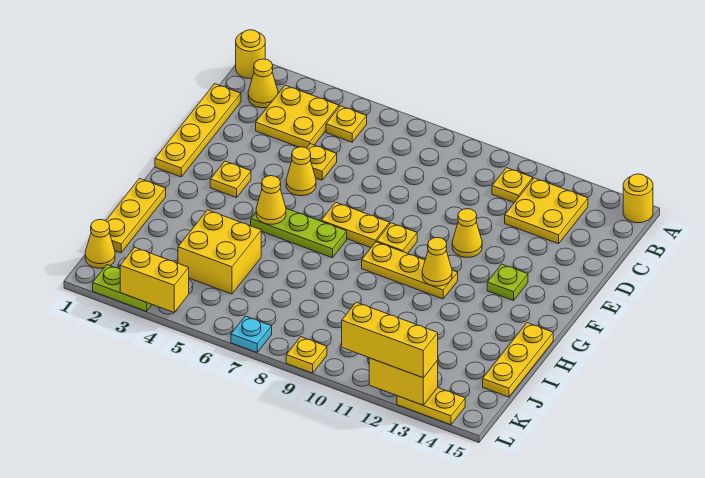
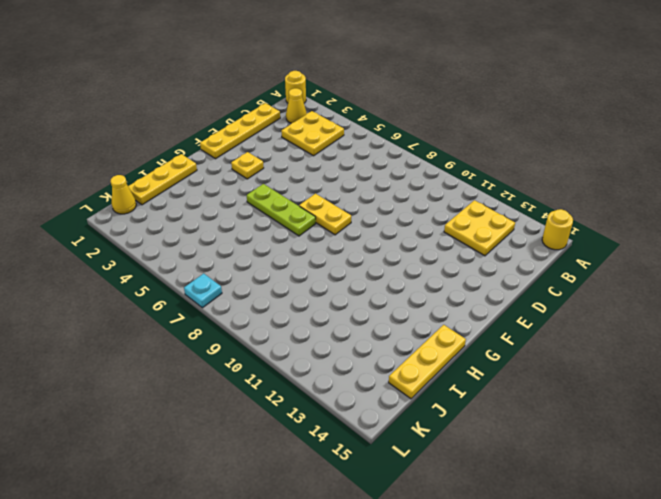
none -> yellow 1x1 plate [326,106,367,142]
none -> yellow 1x1 plate [492,168,533,203]
none -> yellow 1x1 plate [307,144,337,180]
none -> yellow 1x1 cone [286,147,316,196]

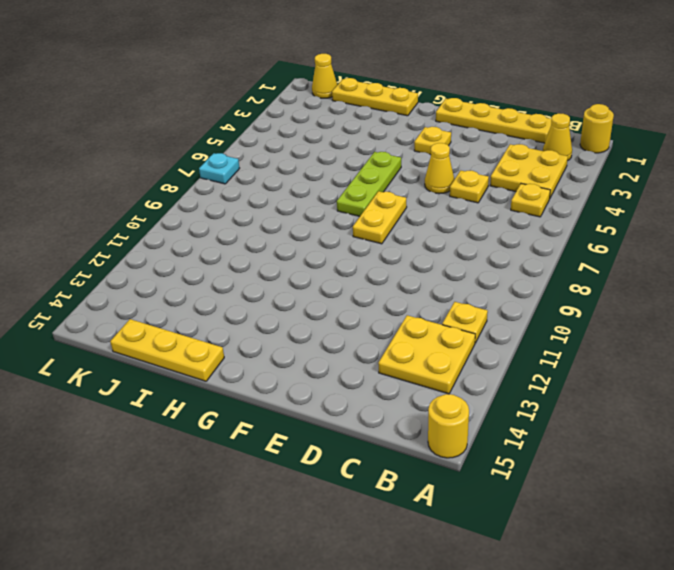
none -> yellow 1x1 cone [452,209,482,257]
none -> yellow 1x1 plate [377,223,417,254]
none -> lime 1x1 plate [487,264,528,301]
none -> yellow 1x3 plate [362,242,458,299]

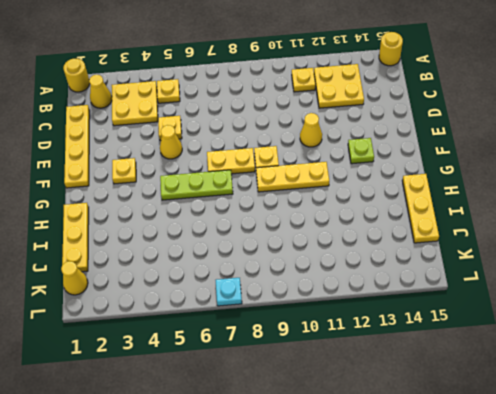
none -> yellow 2x2 brick [178,210,261,294]
none -> lime 1x2 plate [93,265,152,311]
none -> yellow 1x1 plate [286,337,327,373]
none -> yellow 1x2 plate [397,388,465,425]

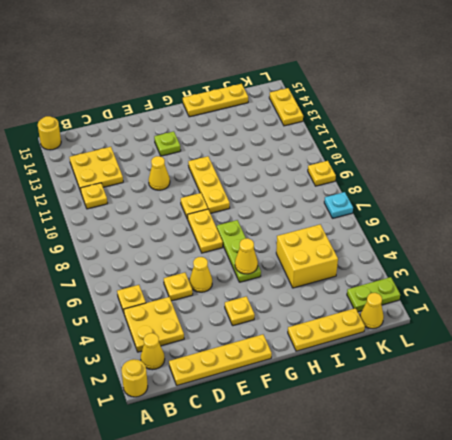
lime 1x2 plate [347,277,400,312] -> lime 1x2 plate turned to [93,265,152,311]
none -> yellow 1x1 cone [422,238,452,286]
none -> yellow 1x2 brick [120,247,189,312]
none -> yellow 1x2 brick [369,358,438,405]
none -> yellow 1x3 brick [342,302,438,378]

